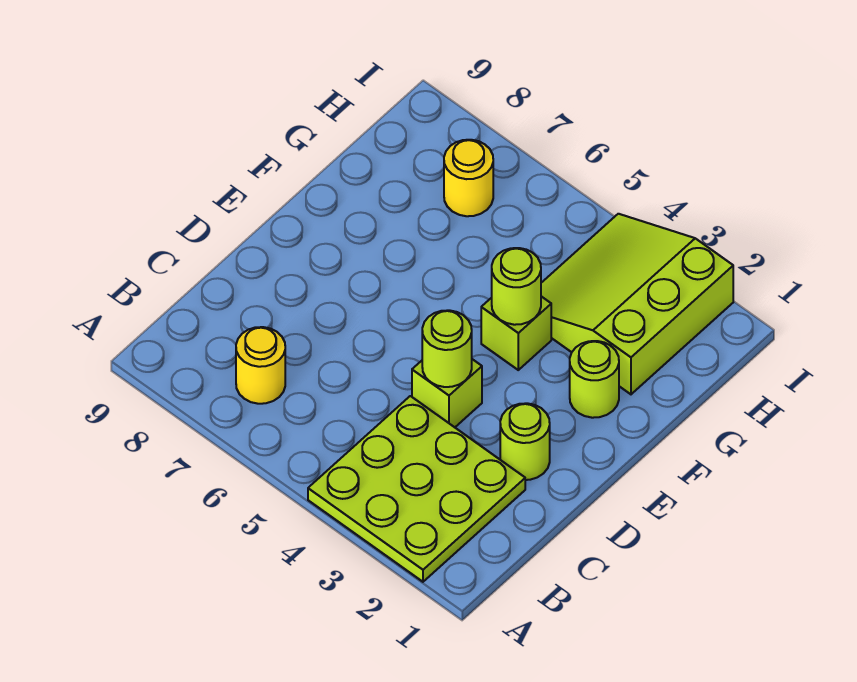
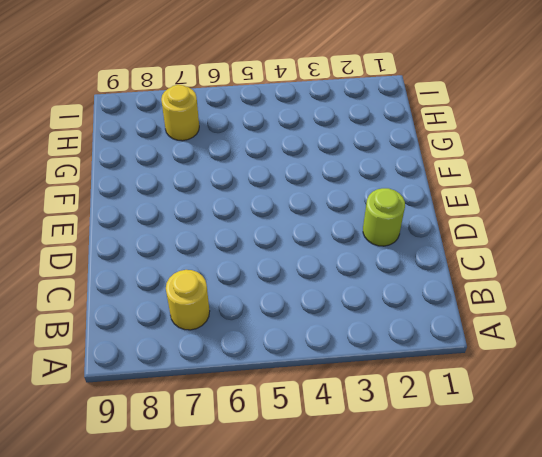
none -> lime 3x3 plate [308,396,525,582]
none -> lime 1x1 brick [412,359,482,427]

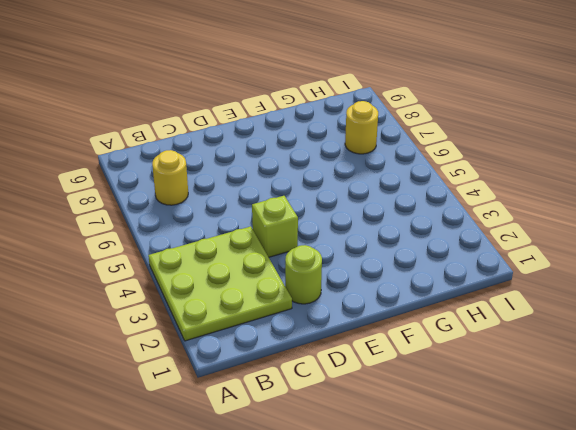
none -> lime 1x1 round brick [570,341,619,418]
none -> lime 1x1 brick [481,296,551,370]

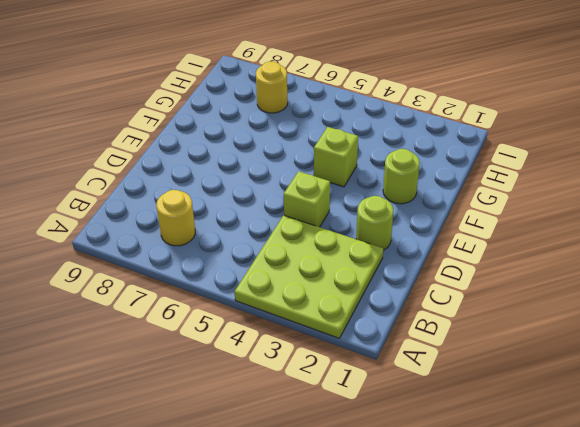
none -> lime 3x3 slope [541,214,733,394]
none -> lime 1x1 round brick [422,310,472,387]

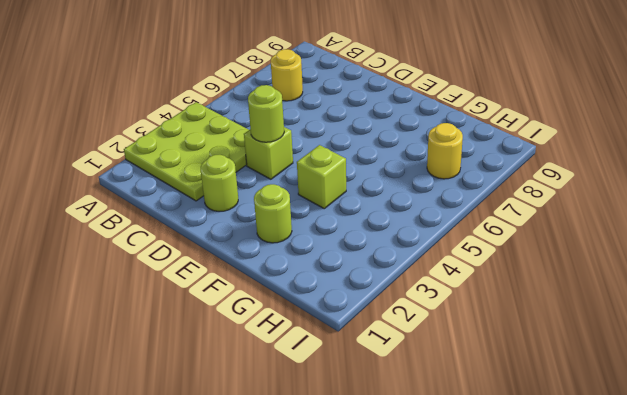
none -> lime 3x3 slope [541,214,733,394]
none -> lime 1x1 round brick [492,248,541,325]

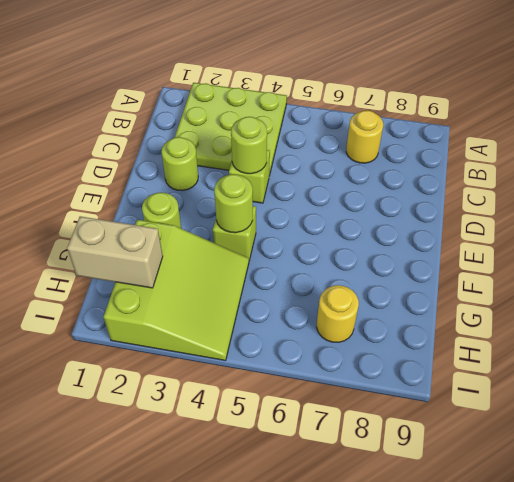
tan 1x2 brick [67,216,163,288] -> none

